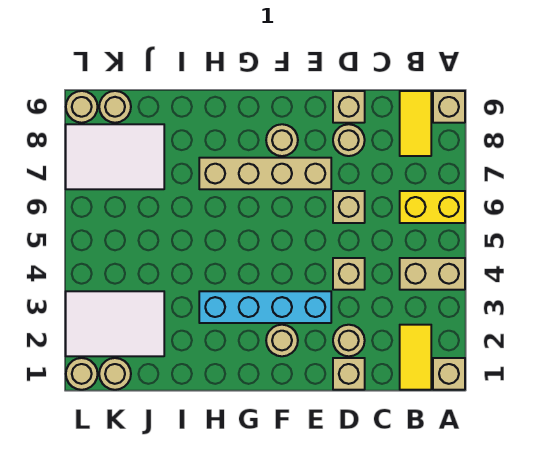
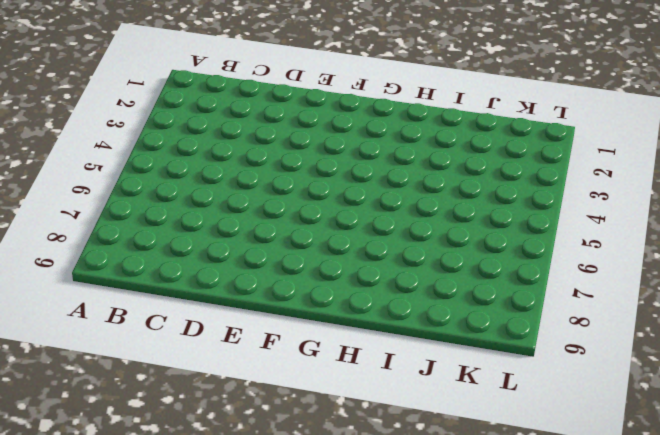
none -> tan 1x1 brick [433,358,465,390]
none -> tan 1x2 brick [400,258,465,290]
none -> yellow 1x2 brick [400,191,465,223]

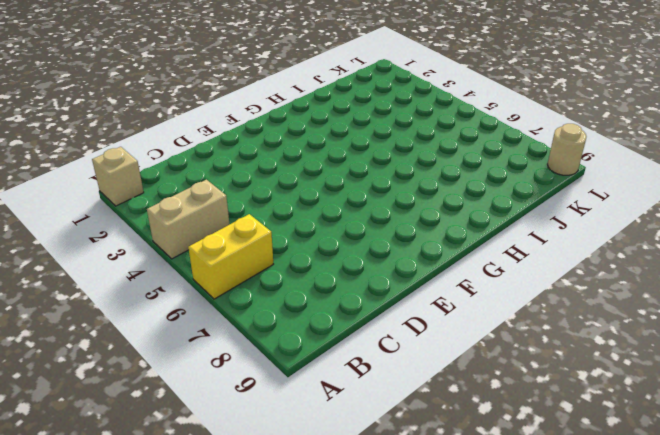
none -> tan 1x1 brick [433,91,465,123]
none -> yellow 1x2 tile [400,325,431,390]
none -> yellow 1x2 tile [400,91,431,156]

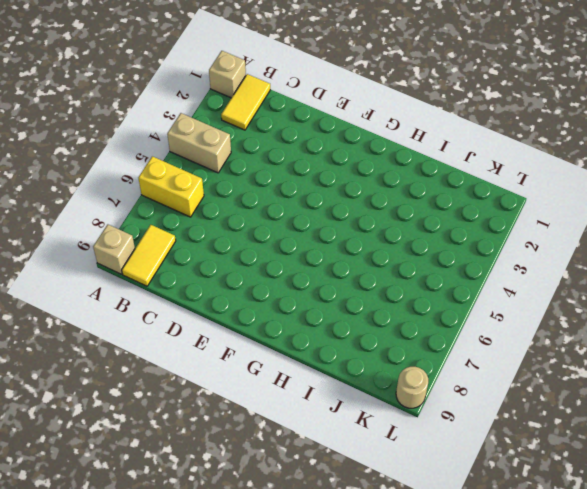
none -> tan 1x1 brick [333,358,365,390]
none -> tan 1x1 round brick [333,325,365,356]
none -> tan 1x1 brick [333,258,365,290]

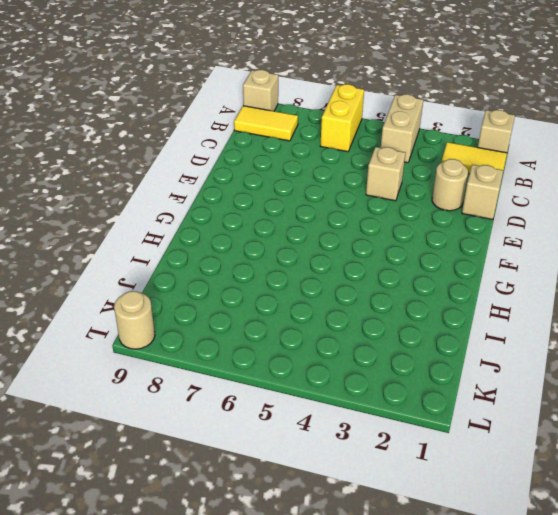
none -> tan 1x1 brick [333,191,365,223]
none -> tan 1x1 round brick [333,124,365,156]
none -> tan 1x1 brick [333,91,365,123]

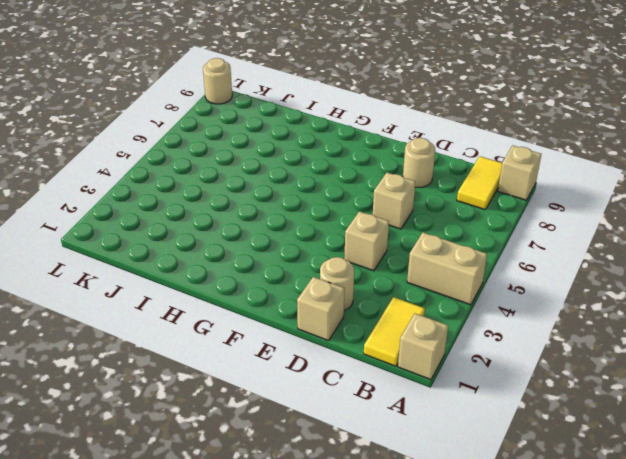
none -> yellow 1x2 brick [400,191,465,223]
none -> tan 1x1 brick [333,91,365,123]
none -> cyan 1x4 brick [199,291,331,323]

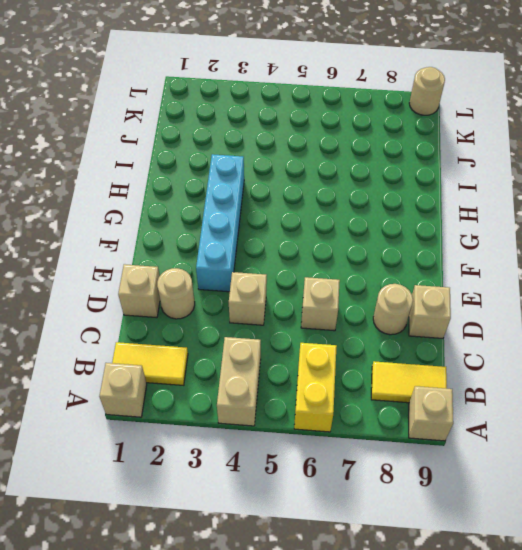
none -> tan 1x4 brick [199,158,331,189]
none -> tan 1x1 round brick [266,325,298,356]
none -> tan 1x1 round brick [266,124,298,156]

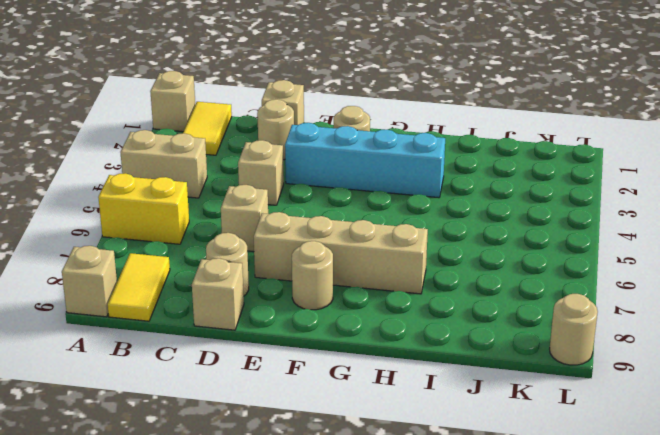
none -> white 2x3 tile [66,291,164,356]
none -> white 2x3 tile [66,124,164,189]
none -> tan 1x1 round brick [99,358,131,390]

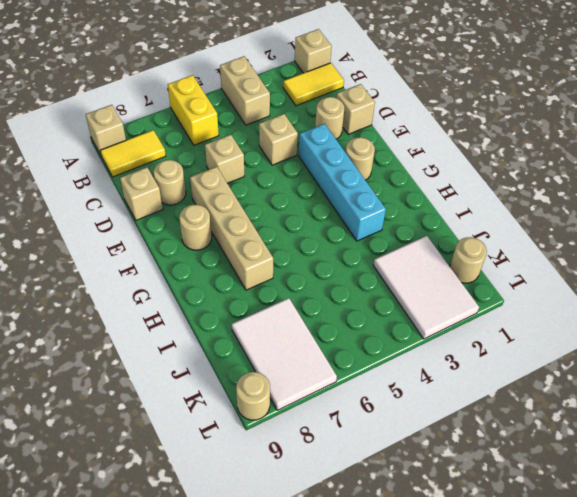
none -> tan 1x1 round brick [99,91,131,123]
none -> tan 1x1 round brick [66,358,98,390]

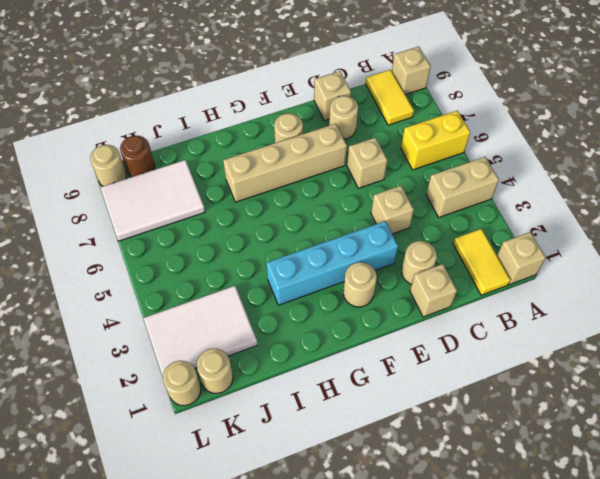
brown 1x1 round brick [120,135,155,177] -> tan 1x1 round brick [99,91,131,123]

